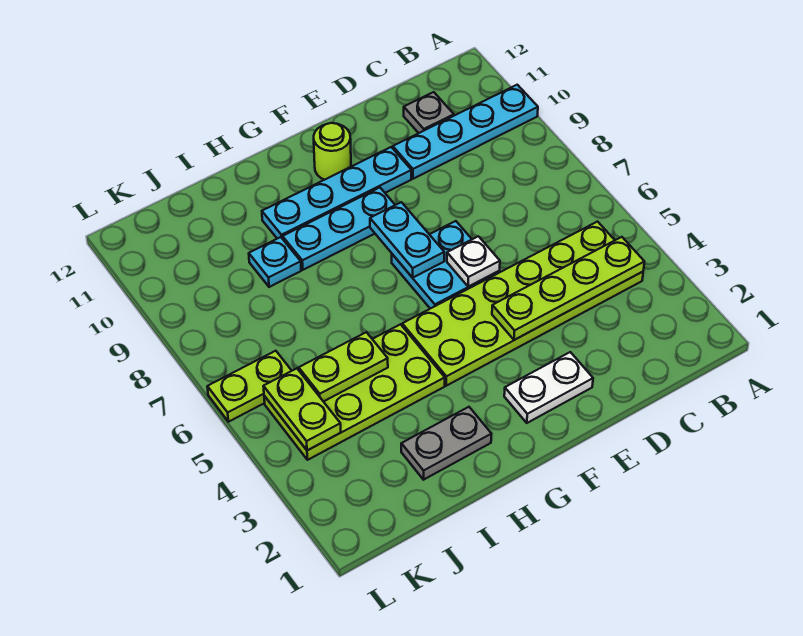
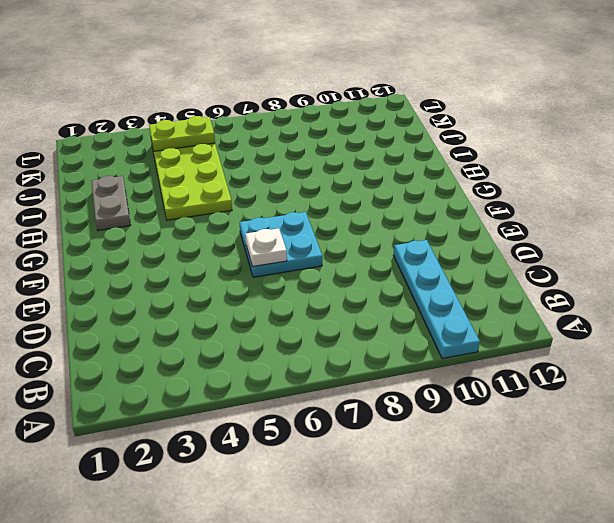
none -> lime 2x6 plate [402,222,643,386]
none -> grey 1x1 plate [404,92,454,133]
none -> white 1x2 plate [504,352,593,423]

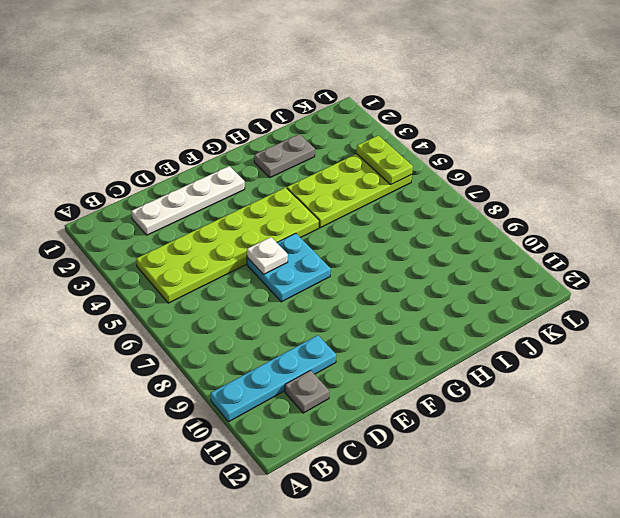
white 1x4 plate [131,166,245,235] -> white 1x2 plate [504,352,593,423]
none -> cyan 1x4 plate [262,147,411,239]
none -> cyan 1x3 plate [282,188,395,270]
none -> lime 1x1 round brick [314,123,351,180]

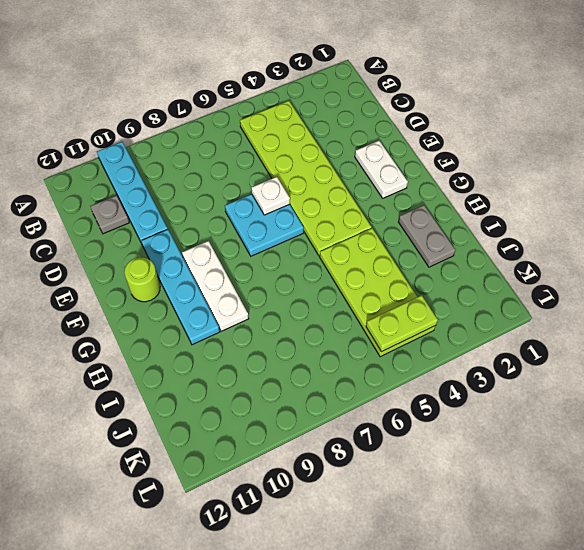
white 1x3 plate [182,241,249,331] -> cyan 1x3 plate [282,188,395,270]
none -> cyan 1x1 plate [249,237,301,287]
none -> lime 1x2 plate [207,351,292,422]
none -> lime 1x4 plate [492,237,644,340]

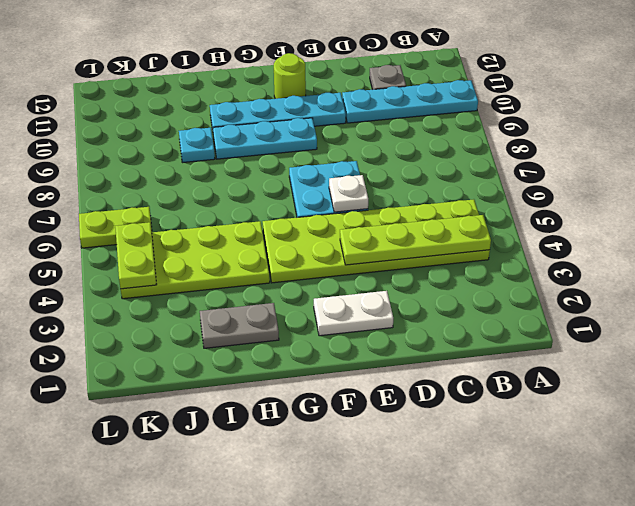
none -> cyan 1x2 plate [370,202,444,278]
none -> lime 1x2 plate [299,332,388,402]

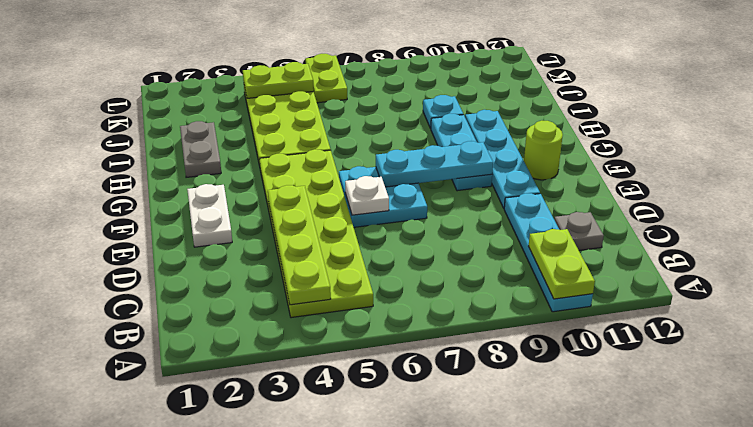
lime 1x2 plate [528,229,595,299] -> lime 1x2 plate moved to [299,332,388,402]
cyan 1x3 plate [376,141,493,187] -> cyan 1x2 plate [370,202,444,278]

